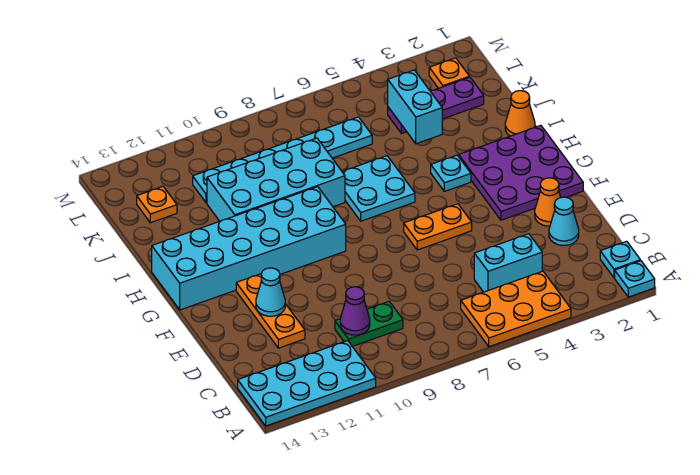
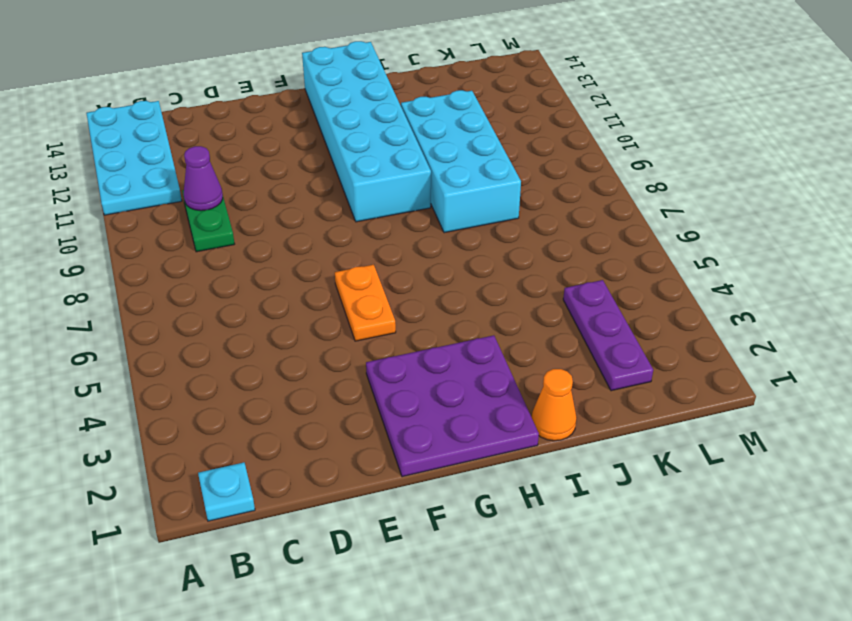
none -> cyan 1x1 plate [615,261,655,297]
none -> orange 2x3 plate [461,271,571,347]
none -> cyan 1x2 brick [474,234,542,292]

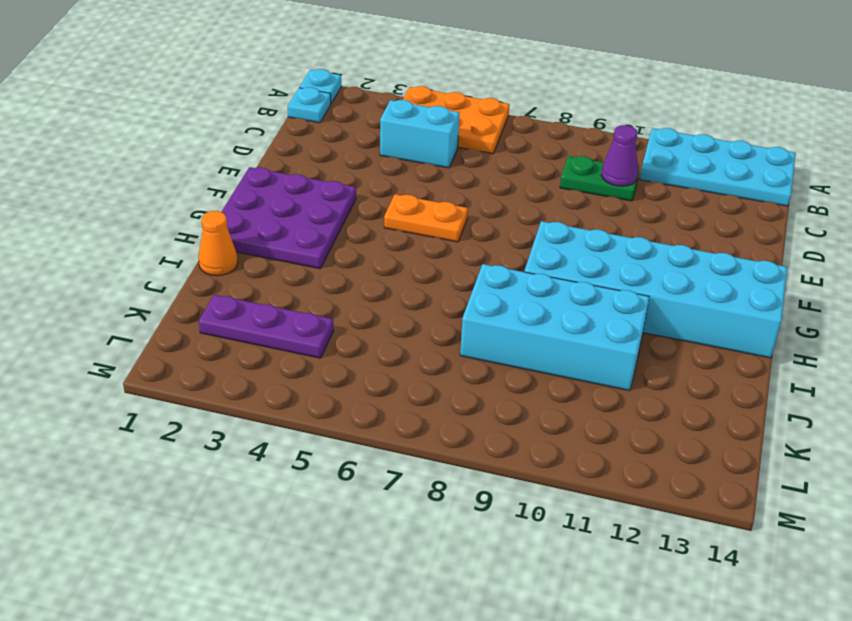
none -> cyan 1x1 cone [549,197,579,245]
none -> orange 1x3 plate [236,274,305,348]
none -> orange 1x1 cone [535,178,561,226]

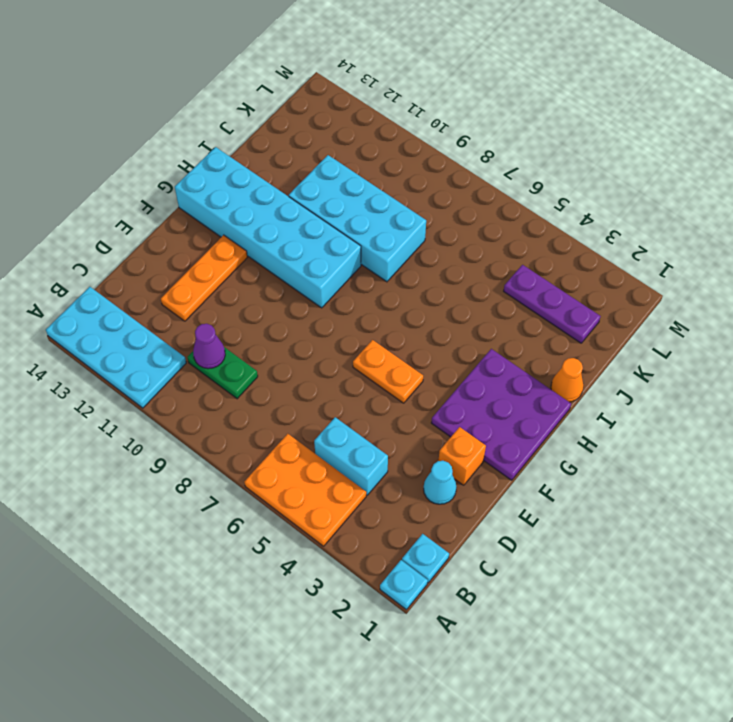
orange 1x1 brick [438,427,486,485] -> orange 1x1 cone [535,178,561,226]
none -> cyan 1x1 plate [431,155,471,191]
none -> cyan 2x2 plate [342,156,415,221]
none -> cyan 1x6 plate [193,117,372,203]

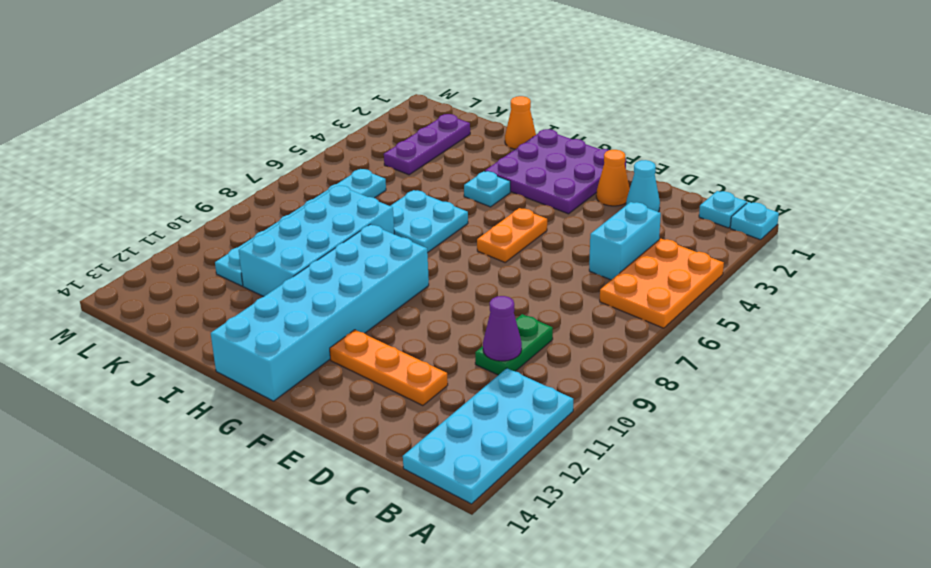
none -> orange 1x1 plate [137,187,177,223]
none -> orange 1x1 plate [429,58,469,88]
none -> cyan 1x1 cone [256,268,285,316]

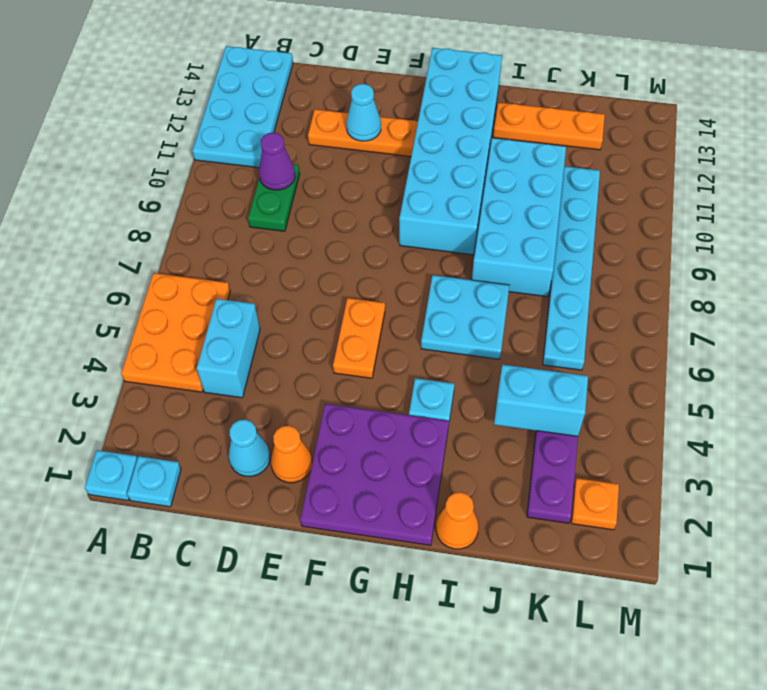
orange 1x3 plate [493,102,605,150] -> orange 1x1 plate [137,187,177,223]

